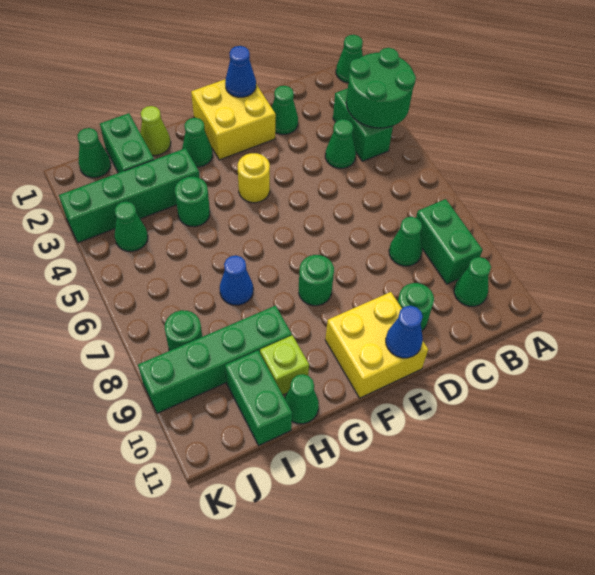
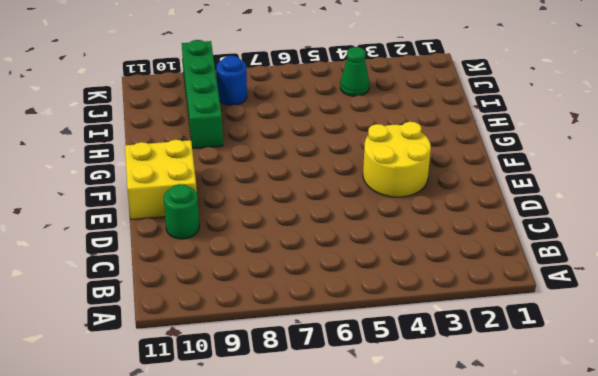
yellow 2x2 round brick [363,122,431,197] -> yellow 1x1 round brick [238,153,270,203]
blue 1x1 round brick [216,56,247,105] -> green 1x1 round brick [165,310,202,351]
none -> green 1x1 cone [336,35,363,83]
none -> green 1x2 brick [333,88,393,161]
none -> green 1x2 brick [416,199,483,284]

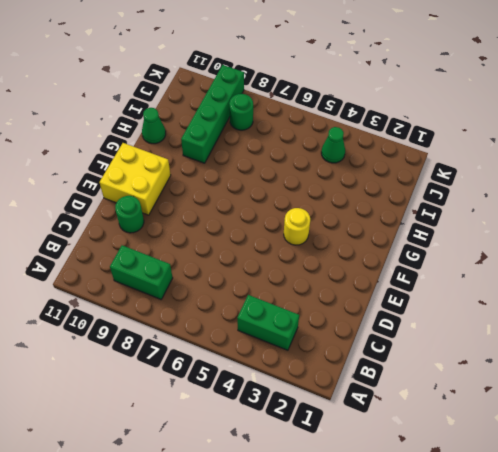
none -> green 1x1 cone [336,35,363,83]
none -> green 1x1 cone [454,257,491,306]
none -> green 1x1 cone [325,119,356,168]

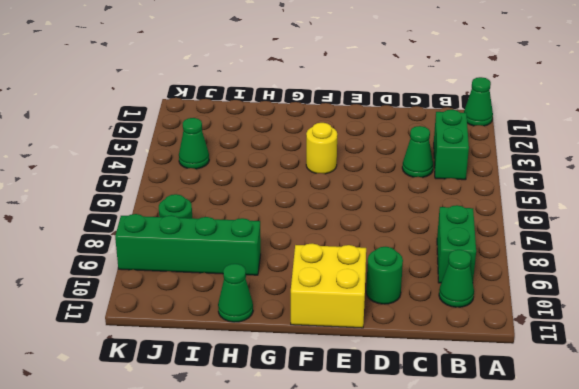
none -> green 1x1 cone [389,217,422,266]
none -> green 1x1 cone [272,86,298,134]
none -> yellow 2x2 brick [191,79,276,160]

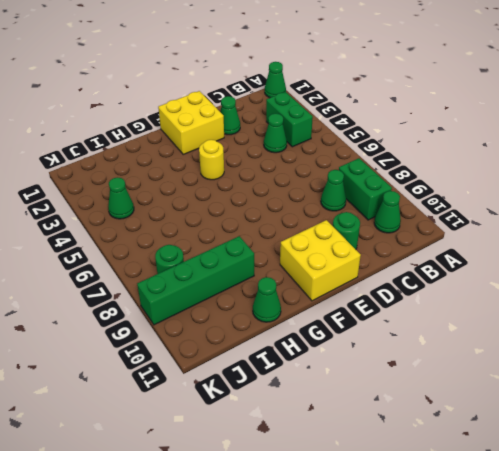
none -> green 1x1 round brick [299,255,334,306]
none -> green 1x1 cone [182,118,213,167]
none -> lime 1x1 cone [140,106,171,155]

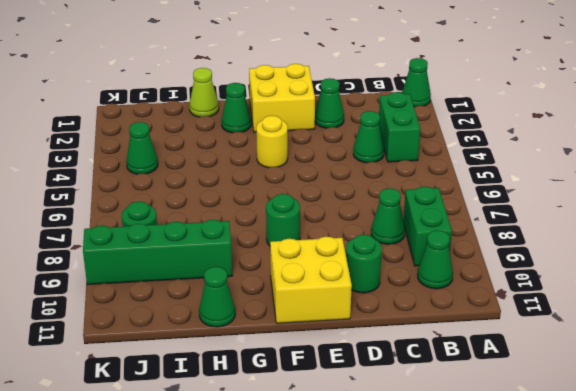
none -> green 1x4 brick [59,148,200,243]
none -> green 1x1 round brick [175,177,210,227]
none -> blue 1x1 cone [220,255,253,305]

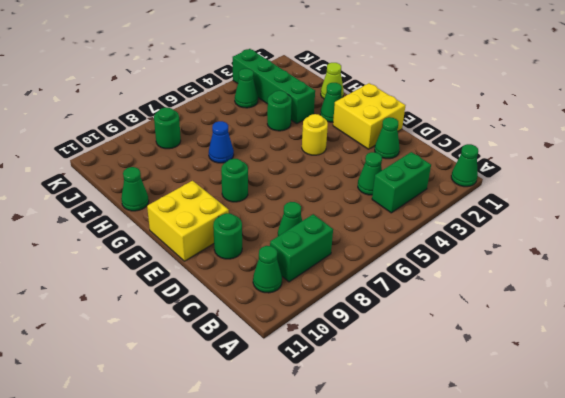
none -> green 1x4 brick [138,306,292,413]
none -> lime 1x1 brick [260,335,309,395]
none -> green 1x2 brick [100,113,154,173]

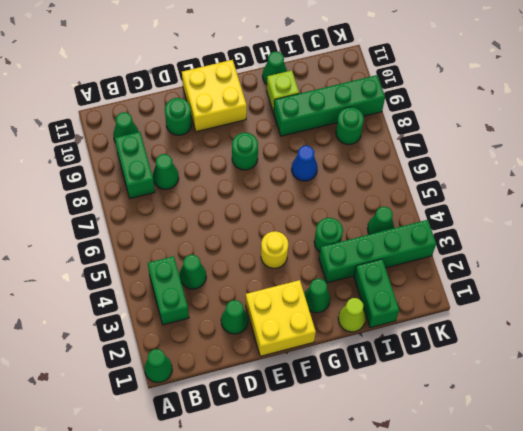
none -> green 1x2 brick [225,351,292,445]
none -> green 1x1 cone [77,128,111,178]
none -> green 2x2 round brick [346,48,416,128]

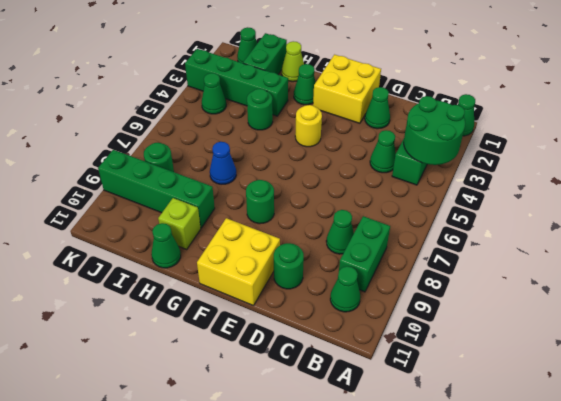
none -> green 1x2 brick [225,351,292,445]
none -> blue 1x1 cone [225,46,256,97]
none -> blue 1x1 cone [386,306,423,358]

